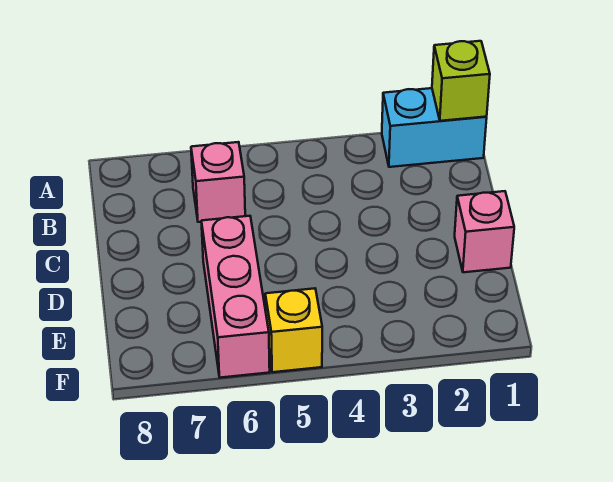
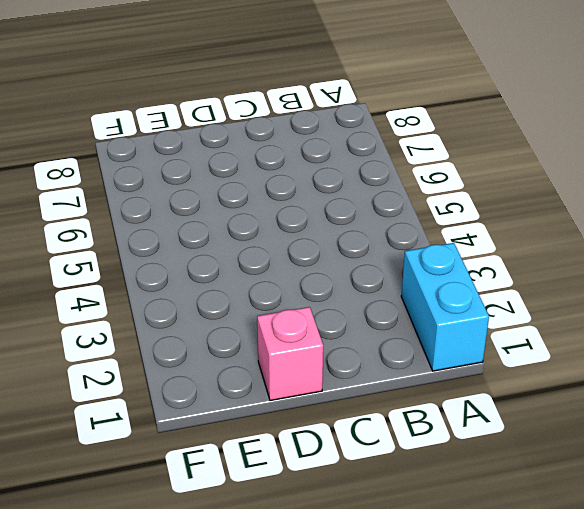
none -> pink 1x1 brick [191,142,245,222]
none -> pink 1x3 brick [201,216,270,378]

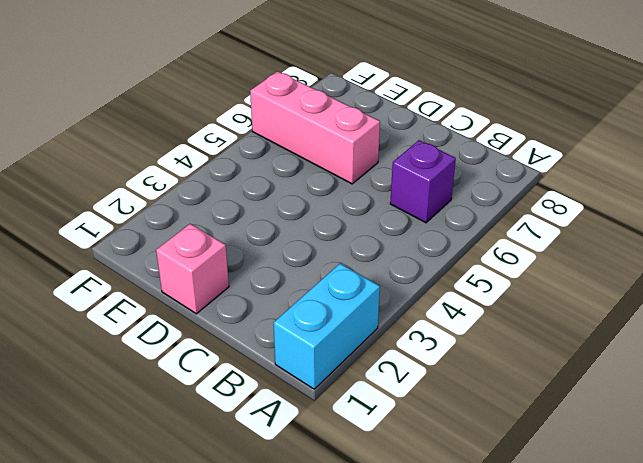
purple 1x1 brick [390,140,456,223] -> pink 1x1 brick [191,142,245,222]
none -> yellow 1x1 brick [265,288,322,372]
none -> lime 1x1 brick [432,41,490,121]

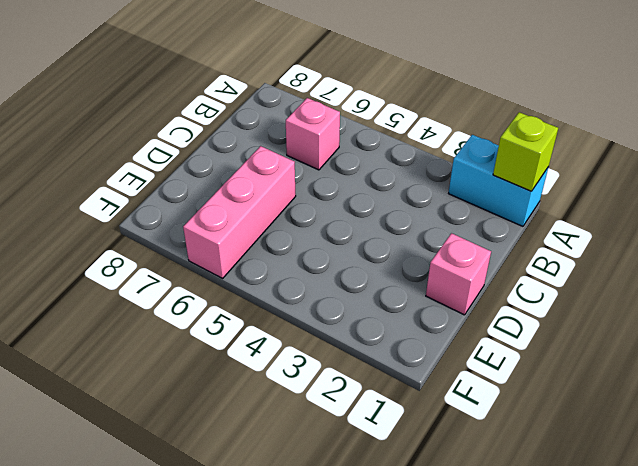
none -> yellow 1x1 brick [265,288,322,372]

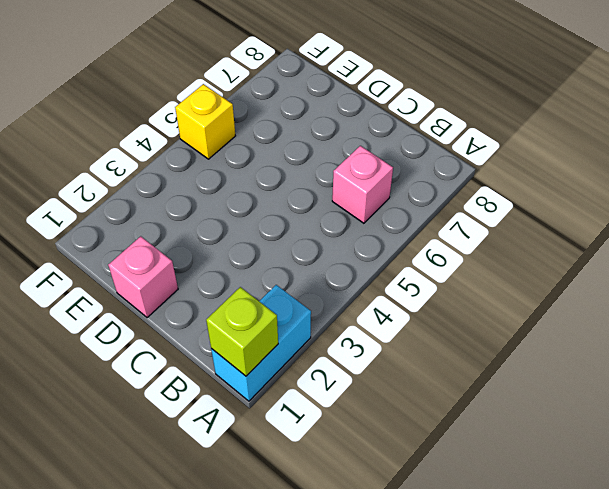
none -> pink 1x3 brick [201,216,270,378]

